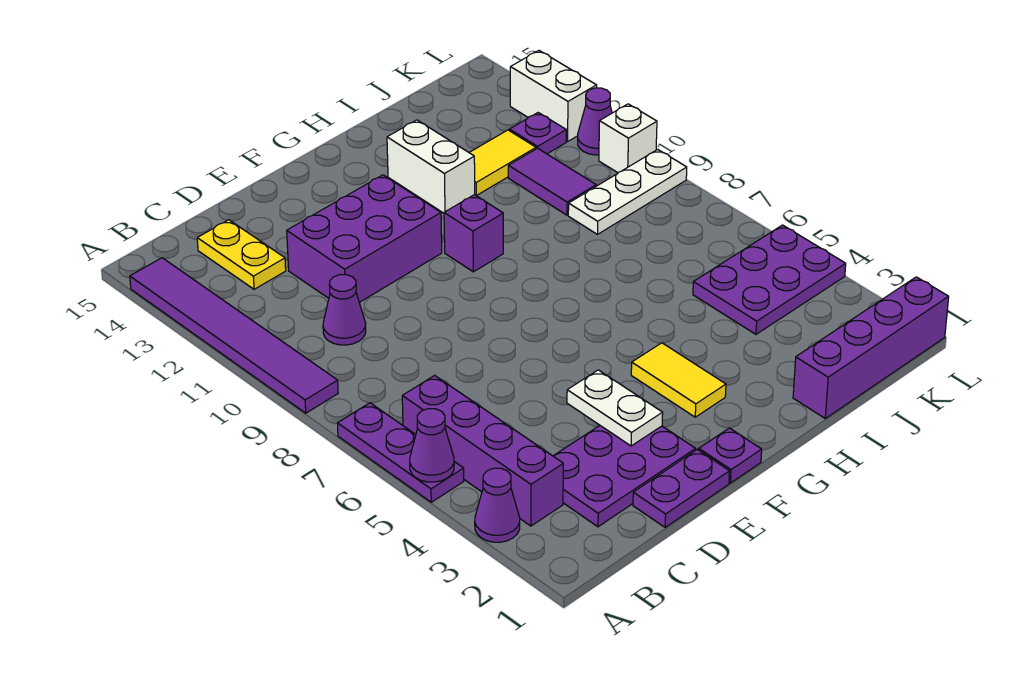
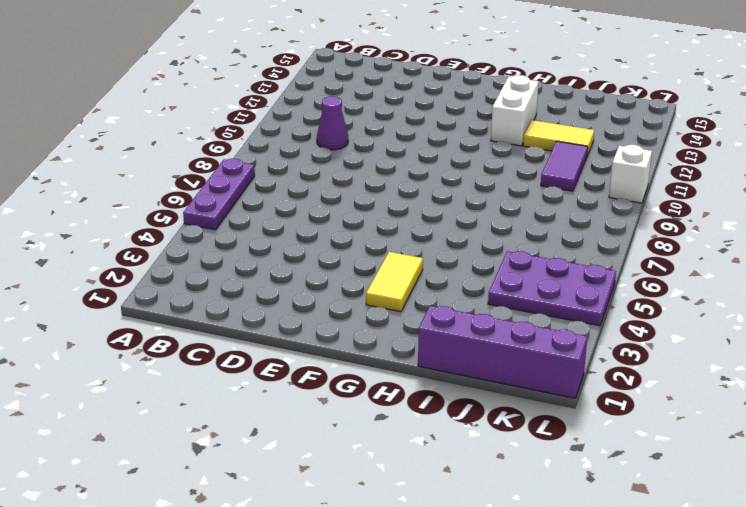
none -> purple 1x1 cone [475,468,520,542]
none -> purple 1x6 tile [130,258,338,413]
none -> purple 1x4 brick [402,375,563,526]

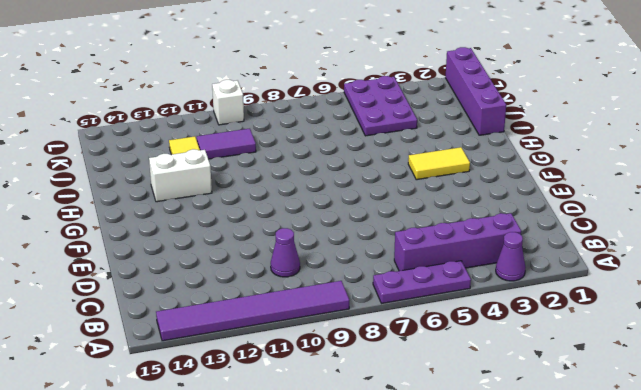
none -> purple 2x3 plate [554,426,696,527]
none -> yellow 1x2 plate [197,220,286,289]
none -> purple 1x2 plate [633,450,730,527]

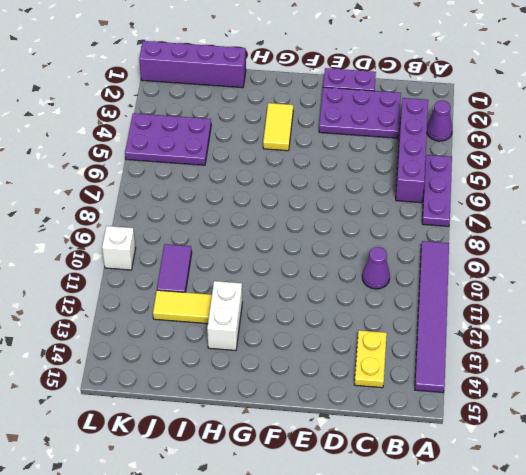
none -> purple 2x3 brick [287,175,442,302]
none -> purple 1x1 plate [699,428,762,483]
none -> purple 1x1 brick [444,195,503,272]

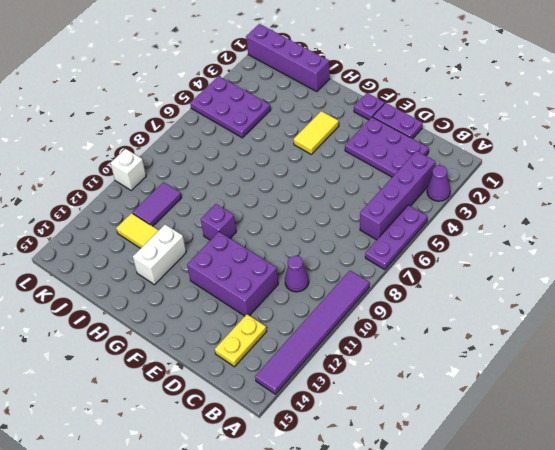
none -> white 1x3 plate [568,149,687,234]
none -> purple 1x1 plate [509,113,566,154]
none -> purple 1x1 cone [578,88,612,155]

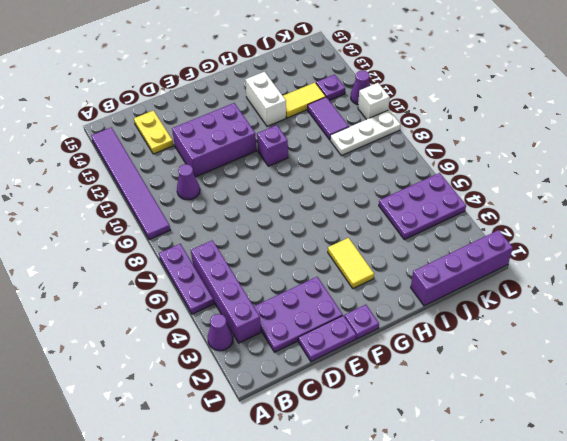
none -> white 1x2 brick [510,51,597,142]
none -> purple 1x1 cone [410,409,454,482]
none -> white 1x2 plate [567,370,663,446]

